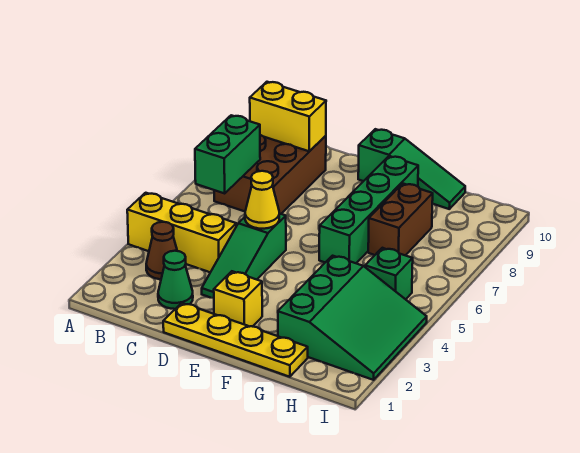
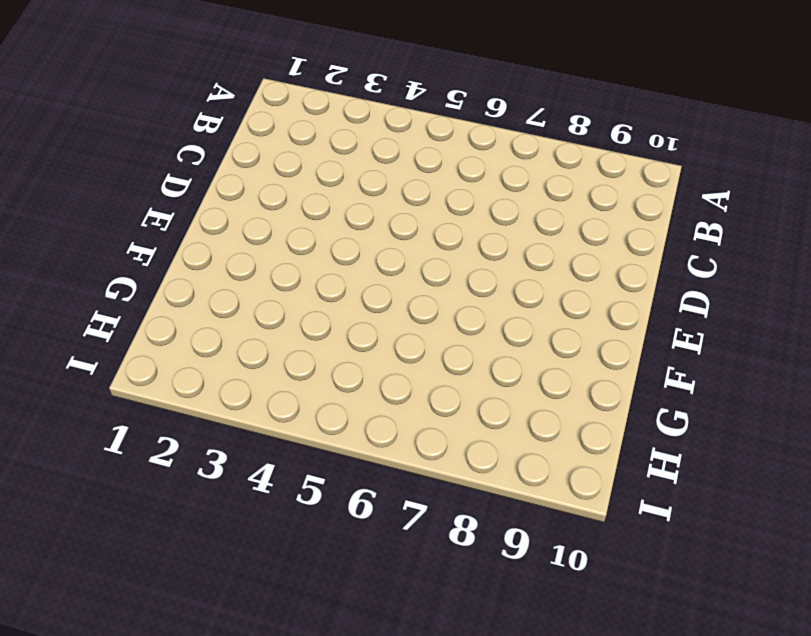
none -> yellow 1x3 brick [127,193,236,272]
none -> brown 1x1 cone [146,222,177,279]
none -> brown 2x3 brick [214,135,326,214]

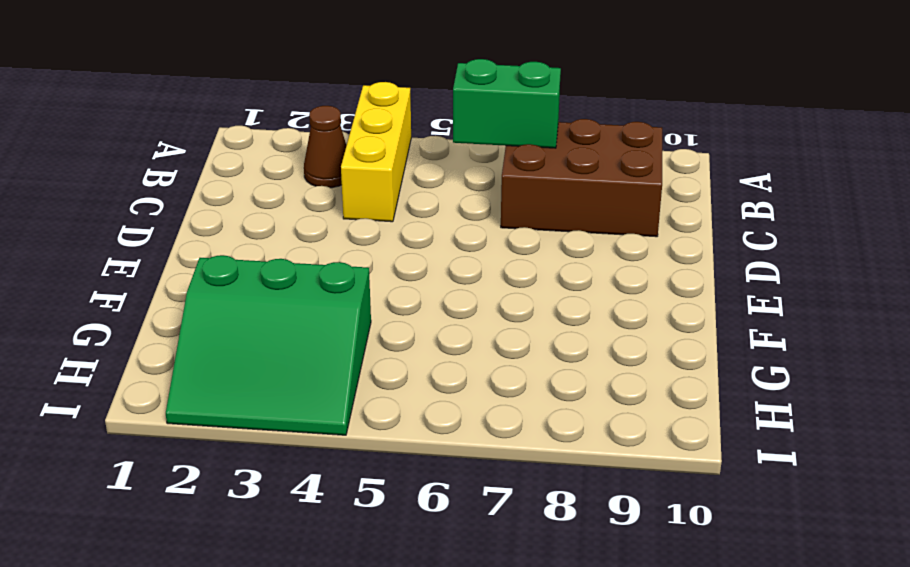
none -> green 1x1 cone [158,251,193,309]
none -> yellow 1x4 plate [163,303,308,377]
none -> green 1x3 slope [202,213,286,299]

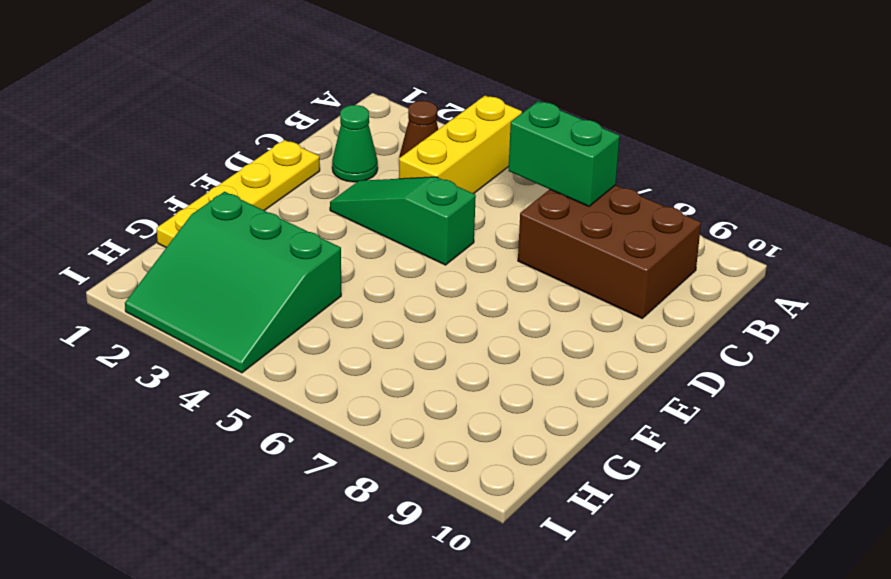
none -> yellow 1x1 brick [214,271,262,327]
none -> green 1x3 slope [358,129,465,209]
none -> green 1x4 brick [319,156,418,263]

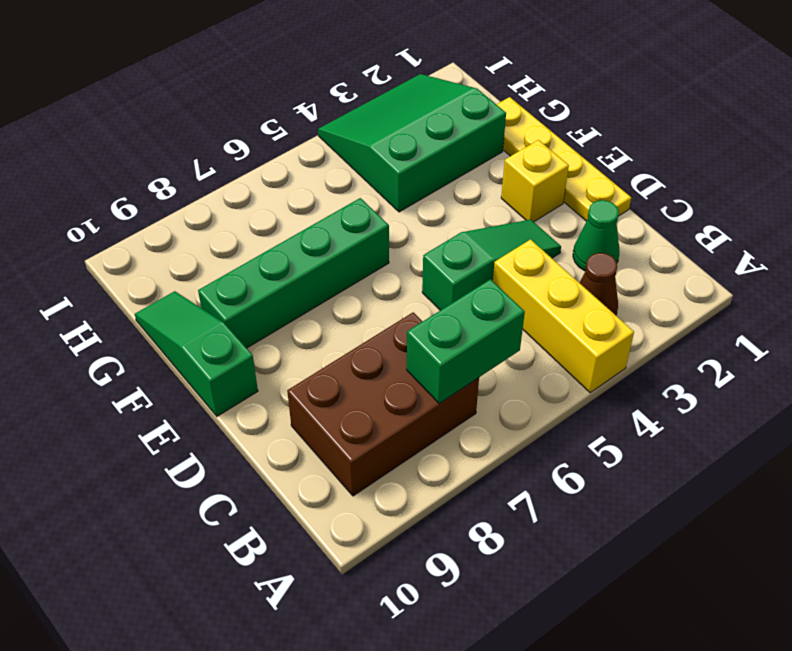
none -> brown 1x2 brick [368,184,433,255]
none -> green 1x1 brick [365,248,413,299]
none -> yellow 1x2 brick [250,82,326,151]

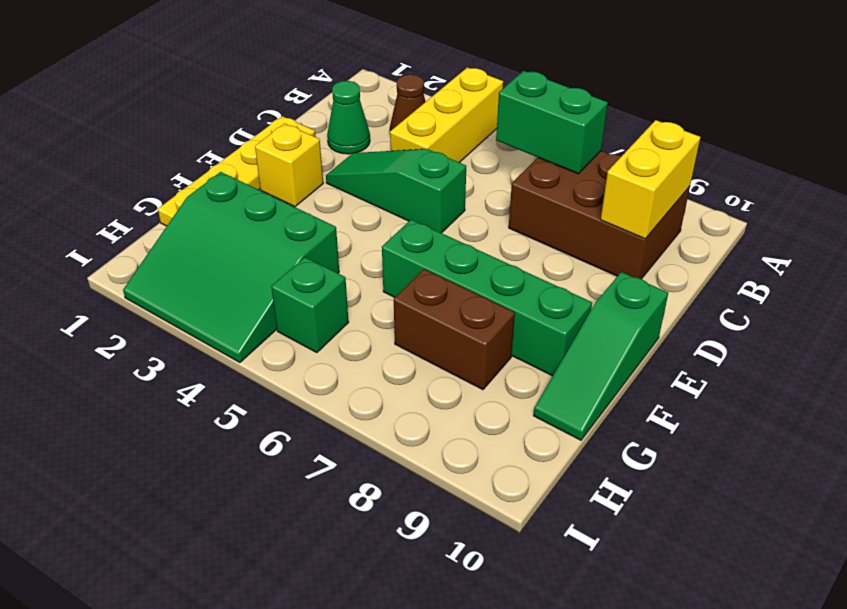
none -> yellow 1x1 cone [245,171,279,229]

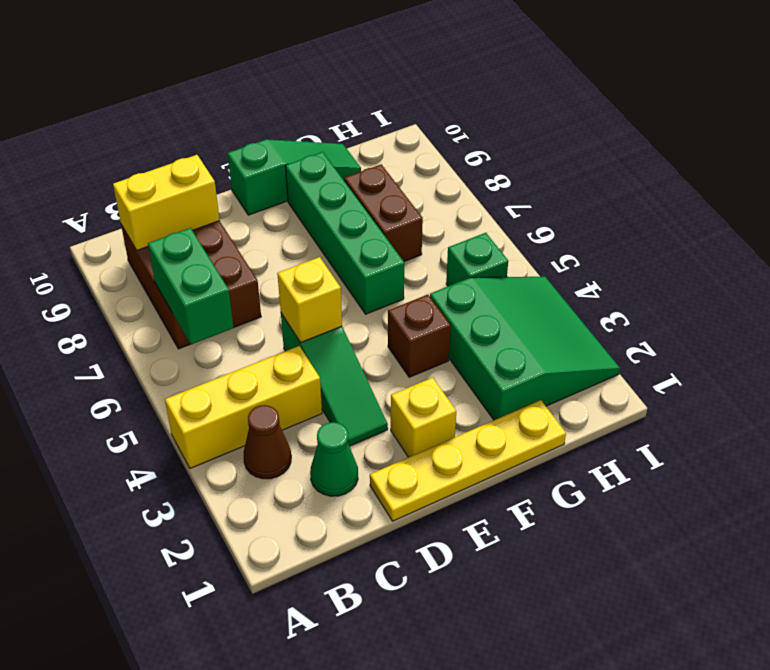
yellow 1x1 brick [277,257,342,343] -> yellow 1x1 cone [245,171,279,229]
brown 1x1 brick [388,295,450,377] -> none

